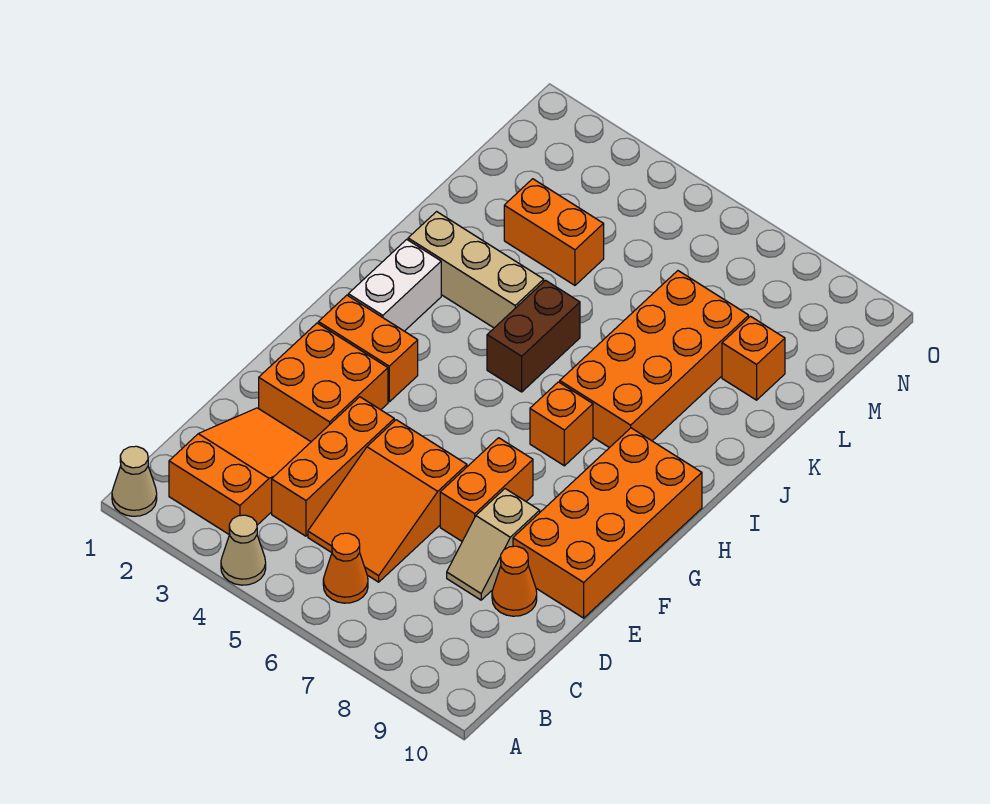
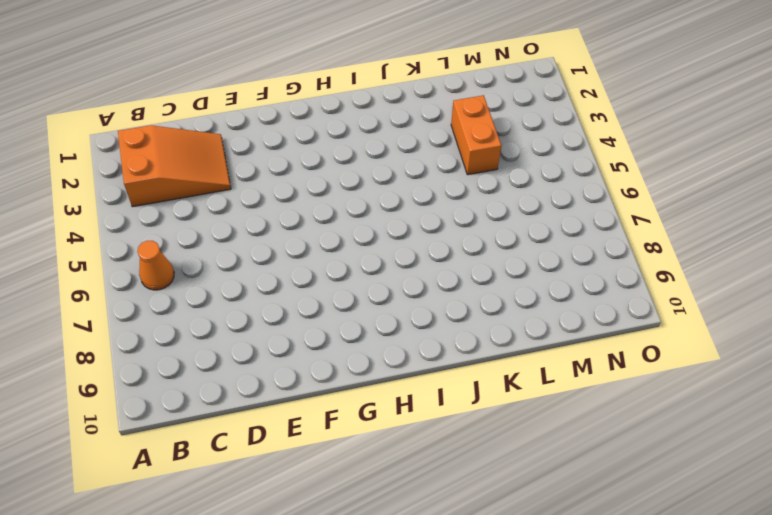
none -> tan 1x1 cone [112,446,157,516]
none -> tan 1x1 cone [221,515,266,585]
none -> orange 1x3 brick [272,397,394,536]

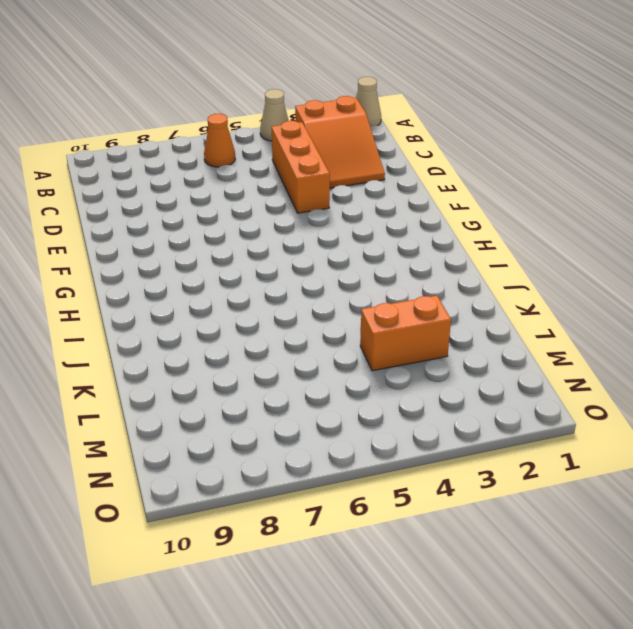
none -> orange 2x3 slope [308,420,467,582]
none -> tan 1x2 slope [447,489,540,600]
none -> orange 1x1 cone [492,546,537,616]

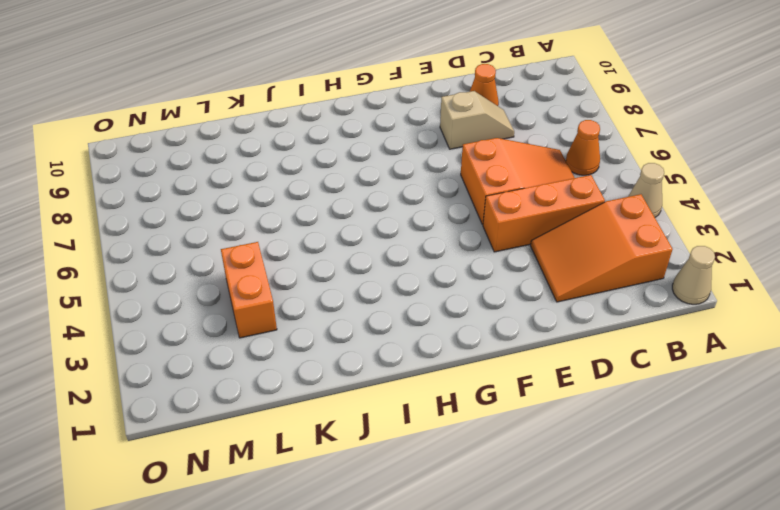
none -> orange 2x2 brick [259,323,388,442]
none -> orange 1x2 brick [440,438,533,541]
none -> orange 2x4 brick [513,428,702,618]

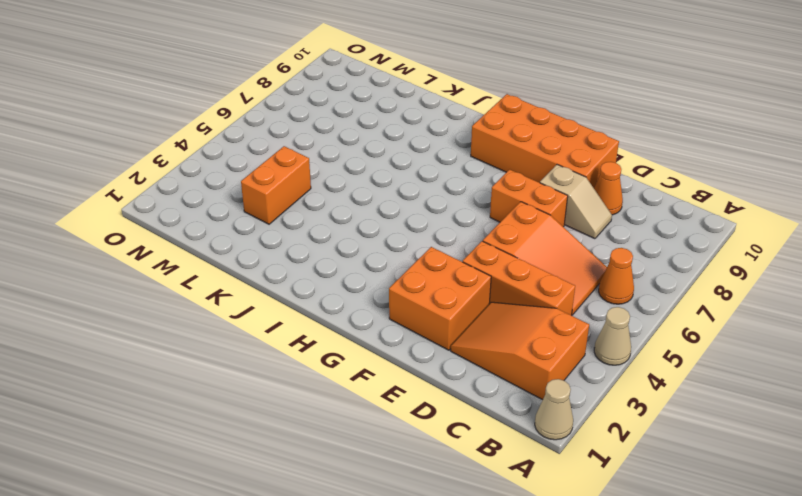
none -> orange 1x2 brick [318,295,418,402]
none -> white 1x2 brick [348,239,441,331]
none -> orange 1x1 brick [530,382,593,466]

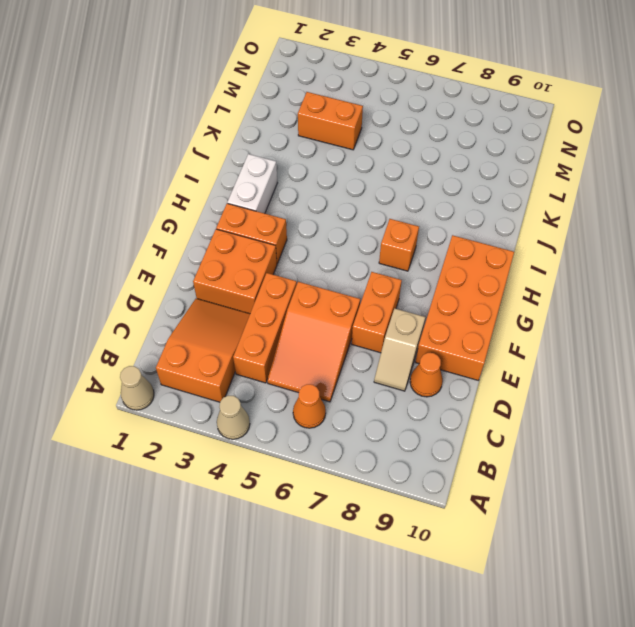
none -> brown 1x2 brick [487,280,580,392]
none -> orange 2x4 brick [560,271,749,448]
none -> tan 1x3 brick [408,212,544,328]

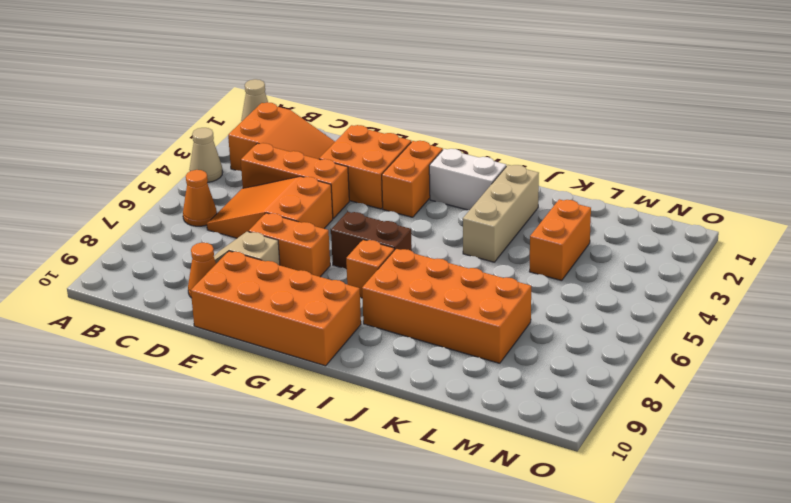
brown 1x2 brick [331,212,412,269] -> brown 1x2 brick moved to [487,280,580,392]
none -> orange 1x1 brick [722,316,785,400]

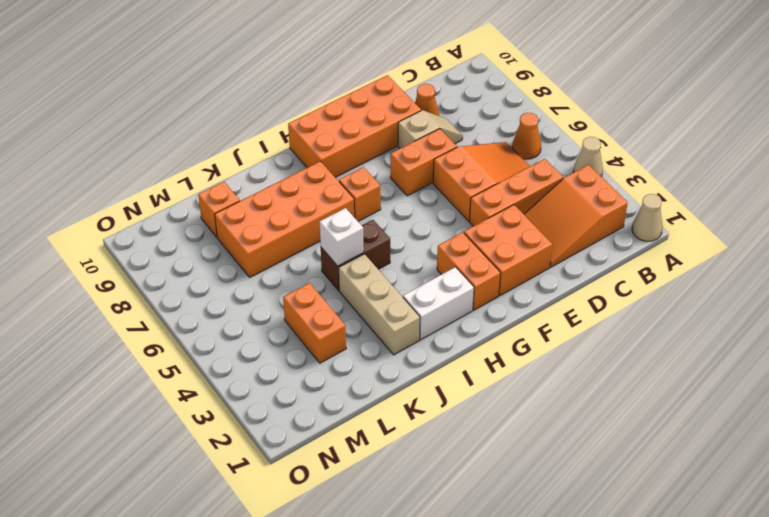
white 1x1 brick [320,208,364,266] -> none

